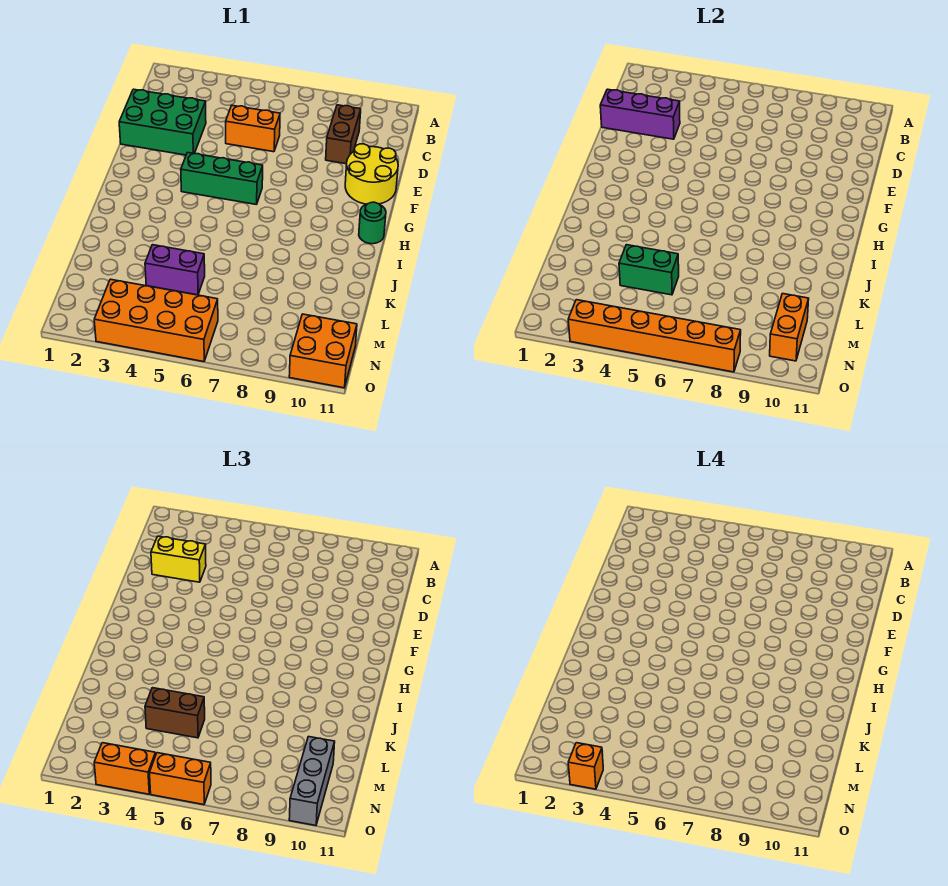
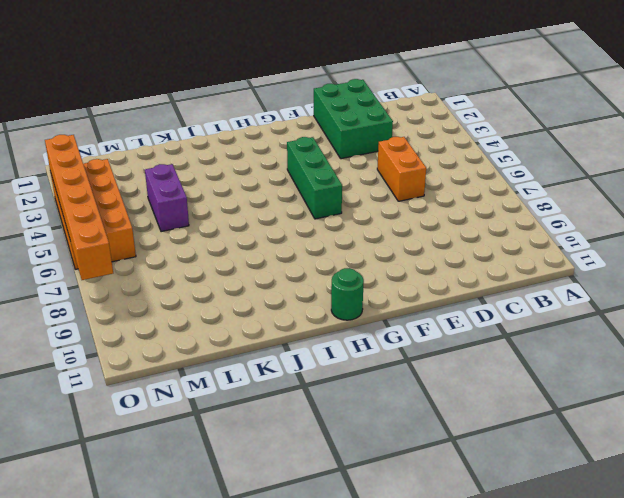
none -> brown 1x2 brick [326,105,361,164]
none -> yellow 2x2 round brick [345,144,398,204]
none -> orange 2x2 brick [289,314,357,388]

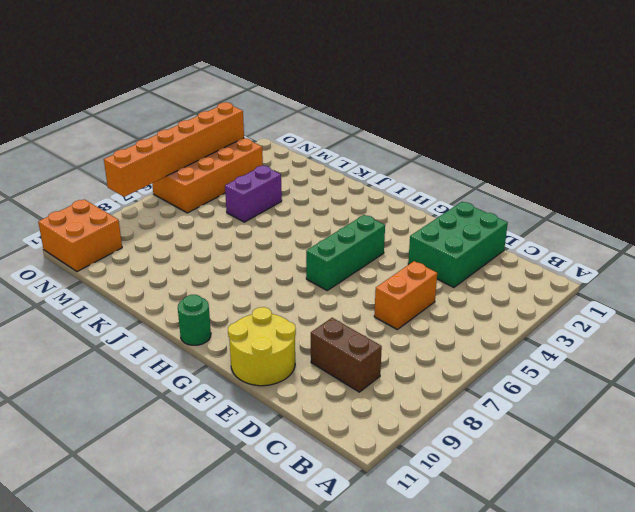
none -> purple 1x3 brick [600,89,680,139]
none -> green 1x2 brick [619,245,679,295]
none -> orange 1x2 brick [770,294,809,361]

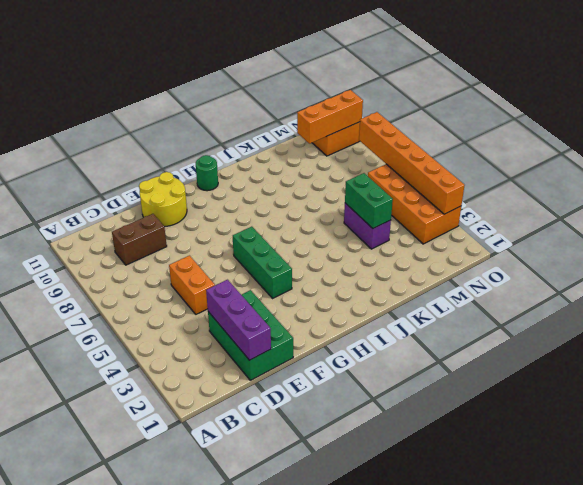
orange 1x3 brick [297,90,363,144] -> orange 1x2 brick [770,294,809,361]
none -> yellow 1x2 brick [151,536,206,582]
none -> brown 1x2 brick [145,688,205,738]
none -> grey 1x3 brick [289,737,335,826]

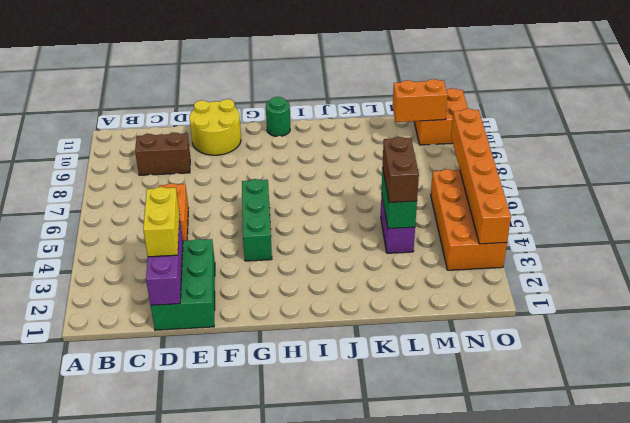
none -> grey 1x3 brick [289,737,335,826]
none -> orange 1x2 brick [94,743,156,794]
none -> orange 1x2 brick [150,753,211,805]

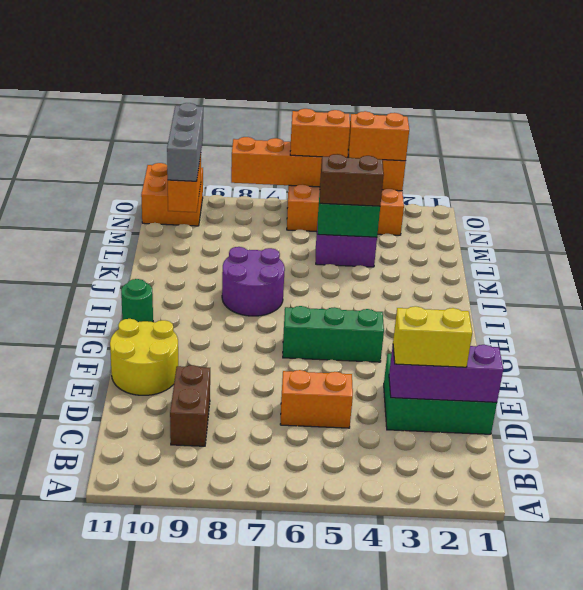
purple 2x2 round brick [222,247,285,316] -> none
none -> orange 1x1 brick [568,743,603,789]

